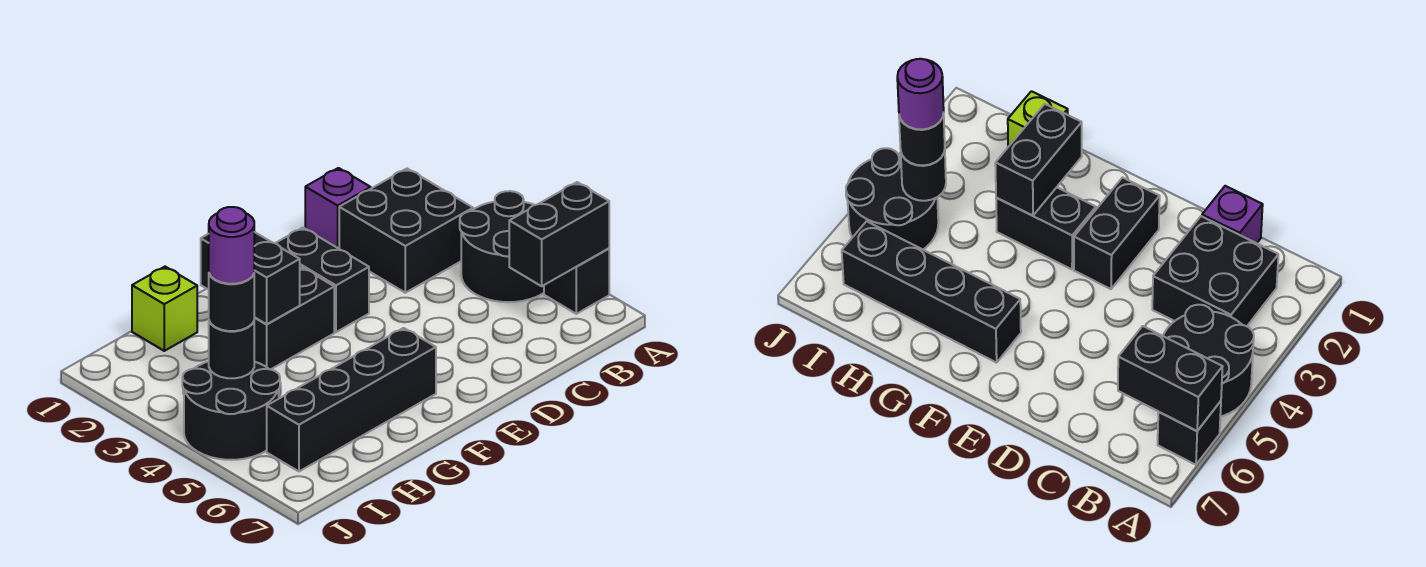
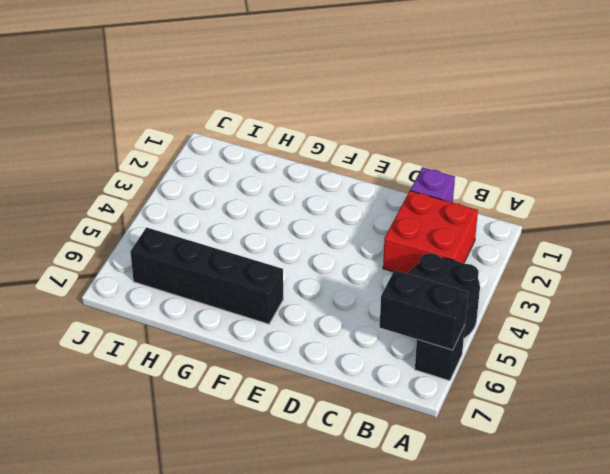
red 2x2 brick [383,191,478,274] -> black 2x2 brick [339,169,473,293]
none -> black 1x2 brick [275,228,369,332]
none -> black 1x2 brick [254,267,334,370]
none -> lime 1x1 brick [132,267,197,351]

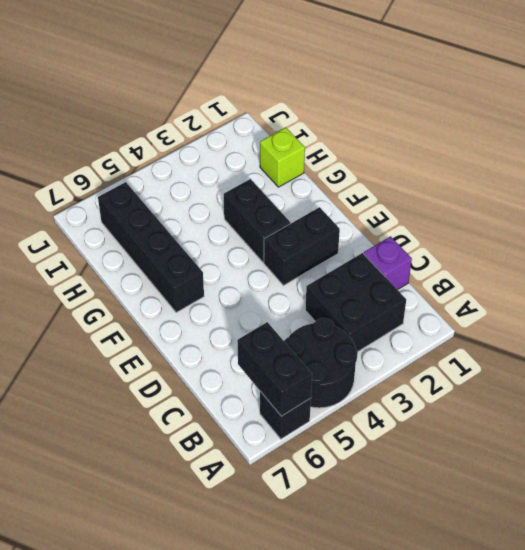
none -> black 2x2 round brick [182,361,280,460]
none -> black 1x2 brick [201,232,300,324]
none -> black 1x1 round brick [209,321,254,378]

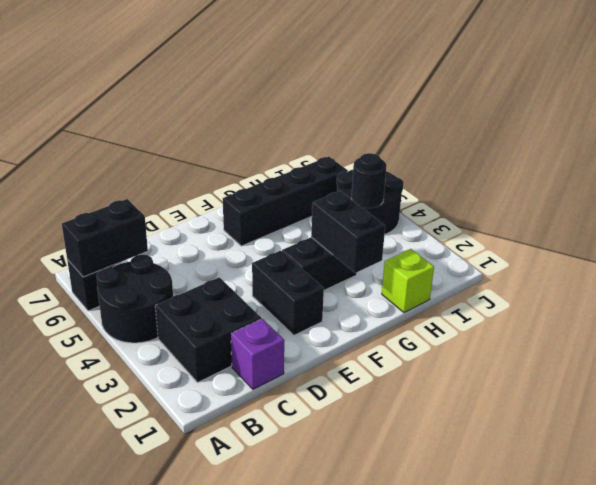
none -> black 1x1 round brick [209,274,254,331]
none -> purple 1x1 round brick [209,207,254,284]

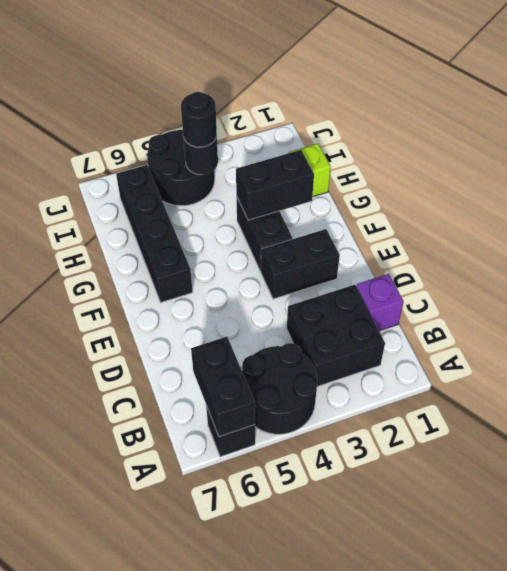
none -> purple 1x1 round brick [209,207,254,284]

